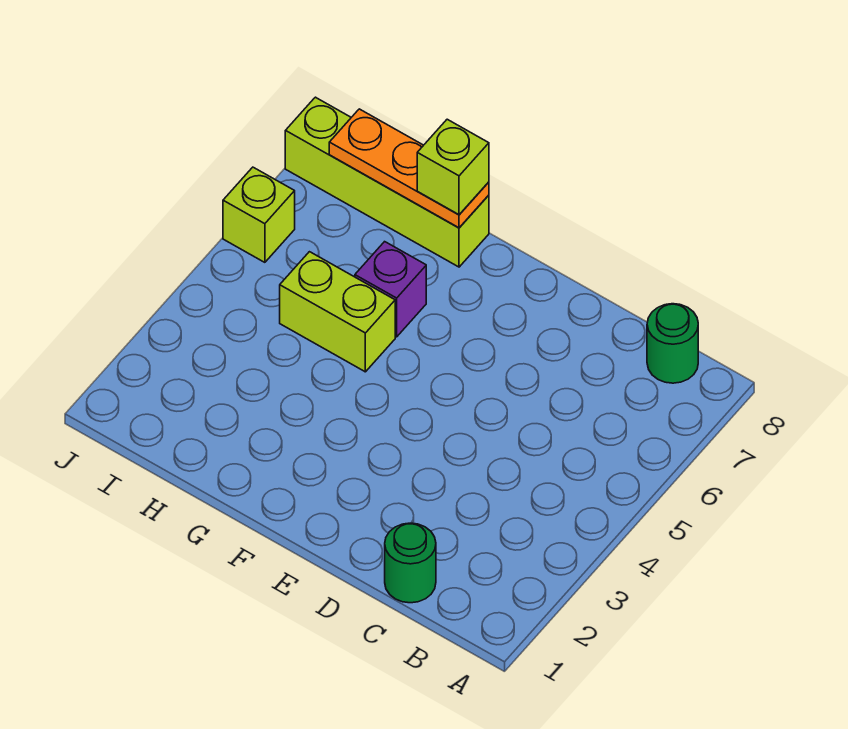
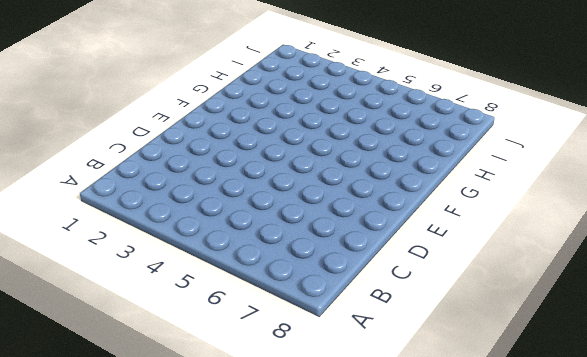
none -> green 1x1 round brick [647,304,698,383]
none -> green 1x1 round brick [385,523,436,603]

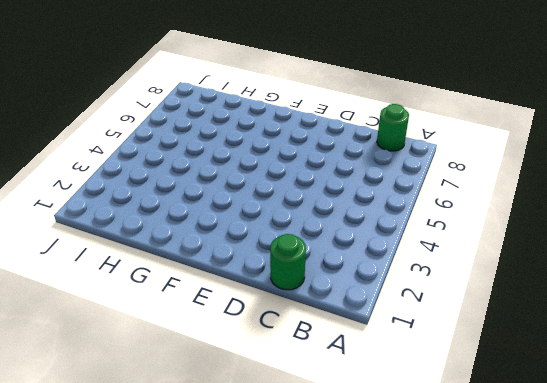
none -> lime 1x2 brick [280,252,395,372]
none -> purple 1x1 brick [355,242,426,337]

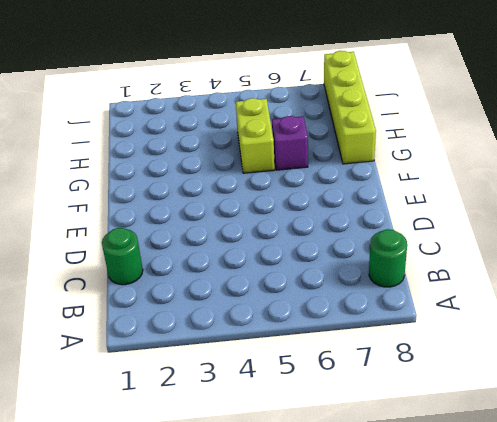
none -> lime 1x1 brick [223,167,295,262]
none -> orange 1x3 plate [329,109,489,228]

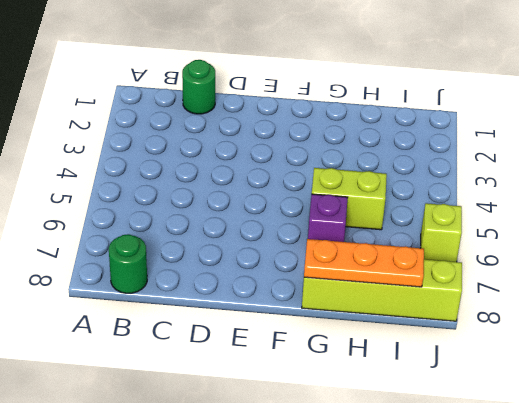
none -> lime 1x1 brick [417,119,489,215]

